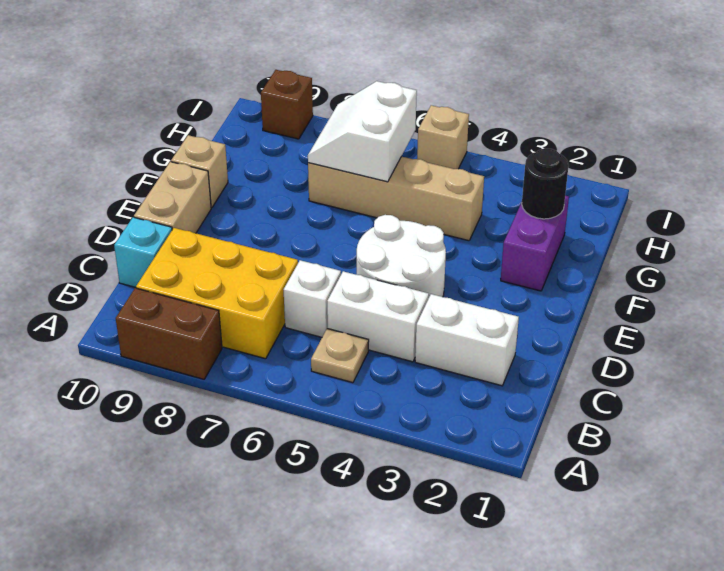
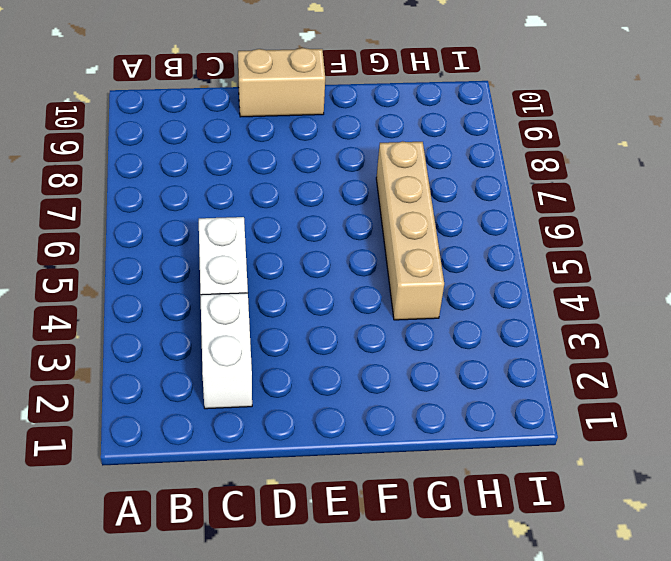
none -> brown 1x2 brick [116,288,222,379]
none -> tan 1x1 plate [311,328,369,383]
none -> yellow 2x3 brick [136,228,298,359]

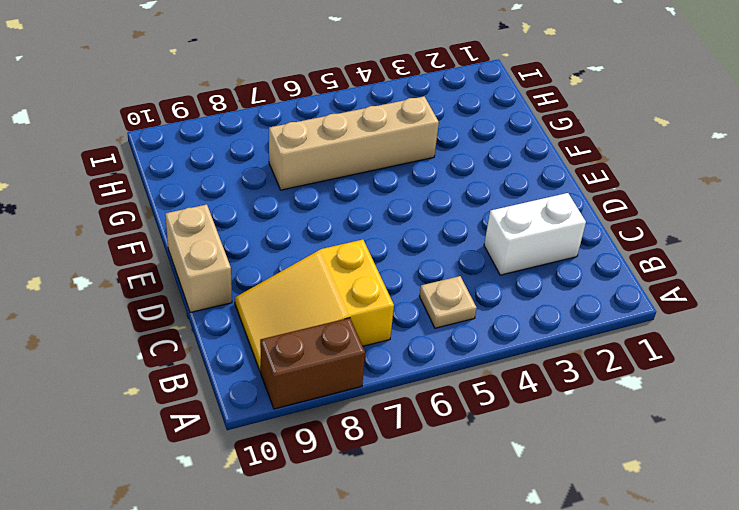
yellow 2x3 slope [235,240,394,372] -> yellow 2x3 brick [136,228,298,359]
none -> white 1x2 brick [327,271,429,362]
none -> white 1x1 brick [284,260,341,337]
none -> cyan 1x1 brick [114,217,172,287]

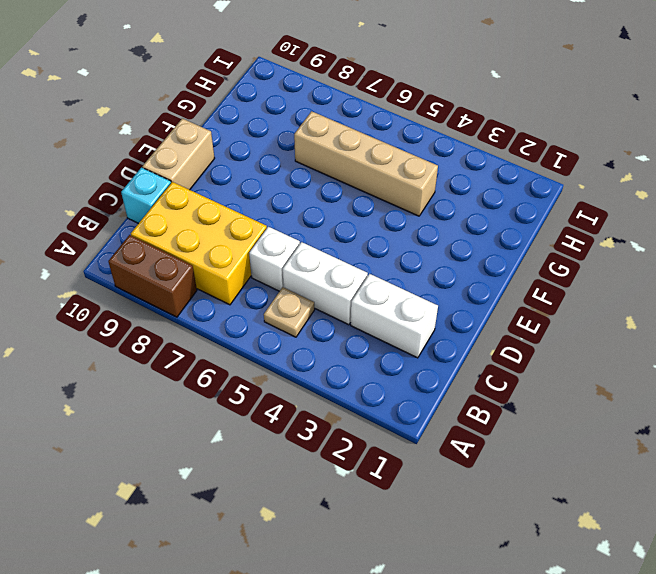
none -> white 2x2 round brick [357,215,446,297]
none -> purple 1x2 brick [501,196,569,291]
none -> tan 1x1 brick [171,135,228,208]

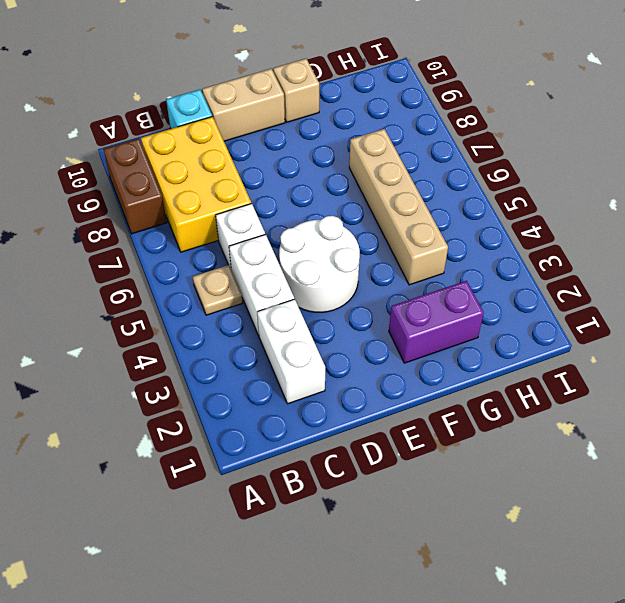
none -> tan 1x1 brick [417,105,469,169]
none -> brown 1x1 brick [261,70,313,139]
none -> black 1x1 round brick [522,148,569,219]

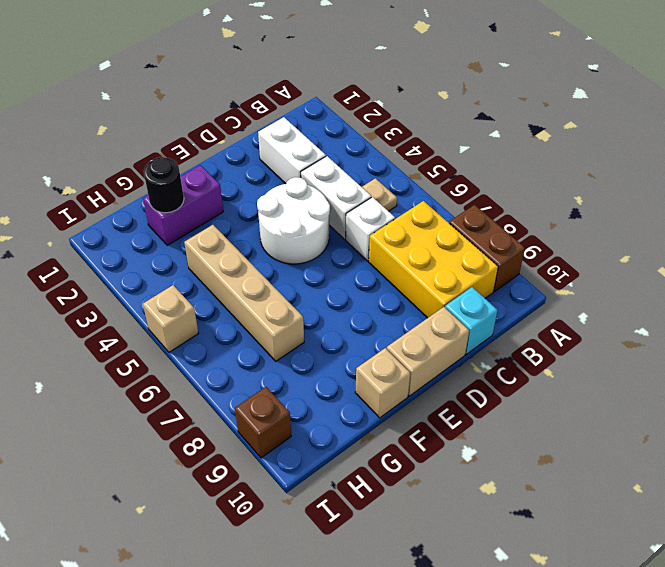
none -> white 2x2 slope [308,81,417,182]

